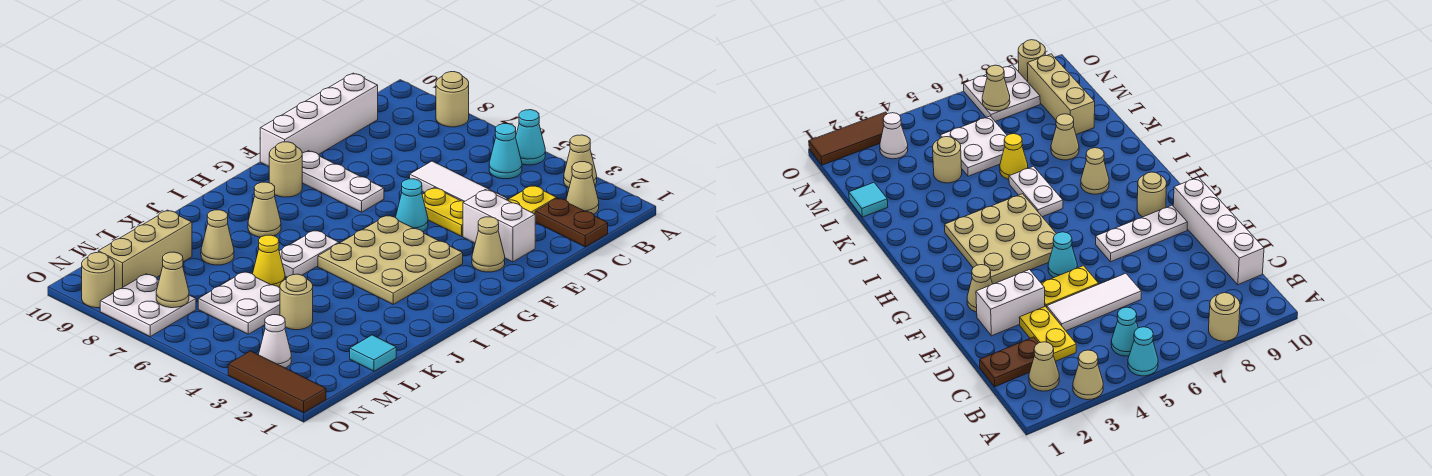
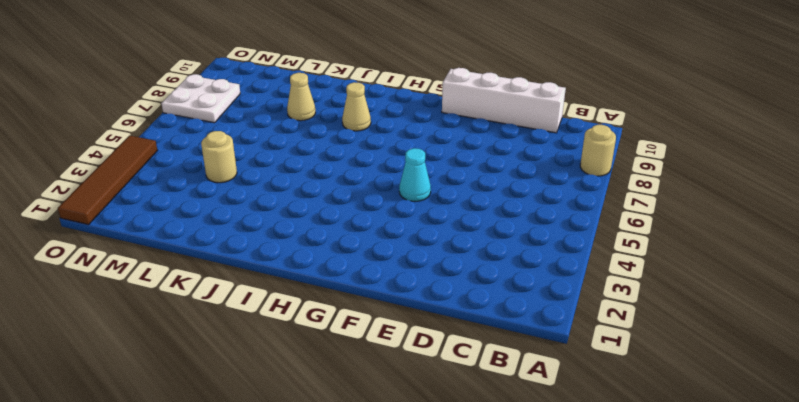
brown 1x4 tile [58,136,157,225] -> brown 1x3 tile [228,351,326,413]
none -> tan 1x1 cone [564,135,597,188]
none -> cyan 1x1 cone [516,110,545,165]
none -> tan 1x1 cone [566,162,599,214]

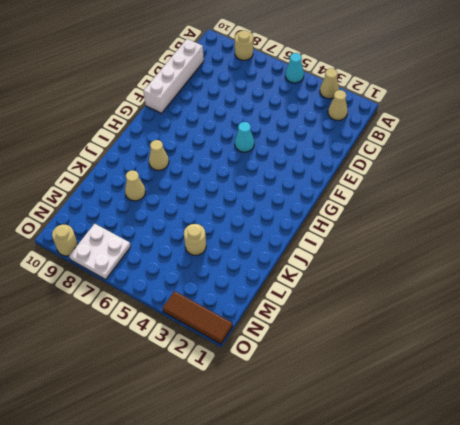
none -> cyan 1x1 cone [489,124,522,179]
none -> brown 1x2 plate [535,198,608,247]
none -> yellow 1x2 plate [508,185,557,214]

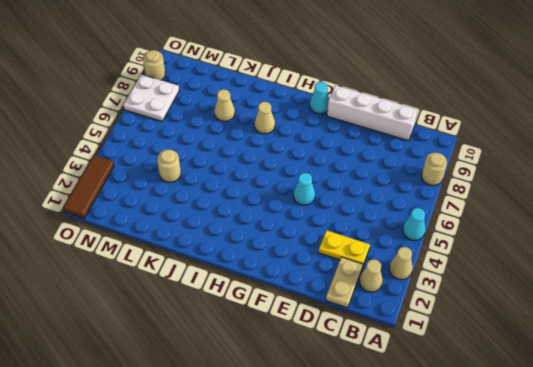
tan 1x2 plate [326,257,363,308] -> brown 1x2 plate [535,198,608,247]
cyan 1x1 cone [310,82,329,114] -> cyan 1x1 cone moved to [489,124,522,179]
none -> white 1x3 tile [410,161,508,202]
none -> white 1x2 brick [463,190,535,262]
none -> yellow 1x2 plate [422,188,464,236]

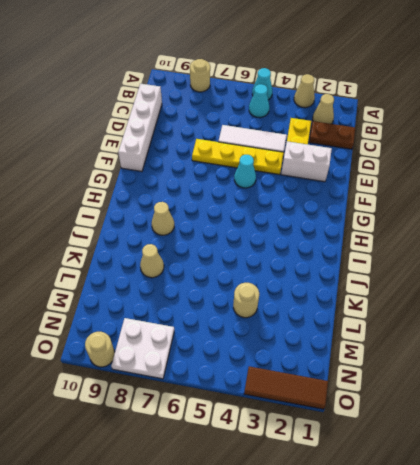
yellow 1x4 plate [192,139,284,175] -> yellow 1x2 plate [422,188,464,236]
none -> tan 1x1 cone [472,217,505,272]
none -> white 1x3 plate [302,151,384,212]
none -> tan 3x3 plate [318,215,463,304]

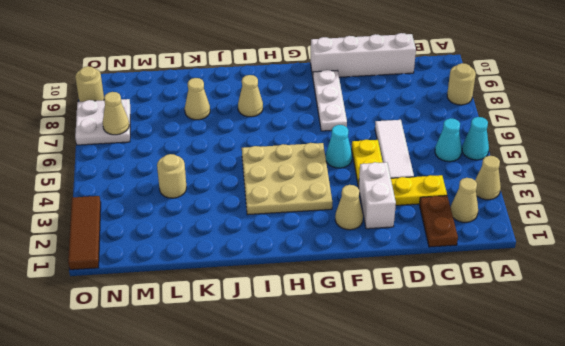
none -> tan 1x1 round brick [269,142,302,197]
none -> white 1x2 plate [279,230,339,277]
none -> yellow 1x1 cone [253,235,285,288]

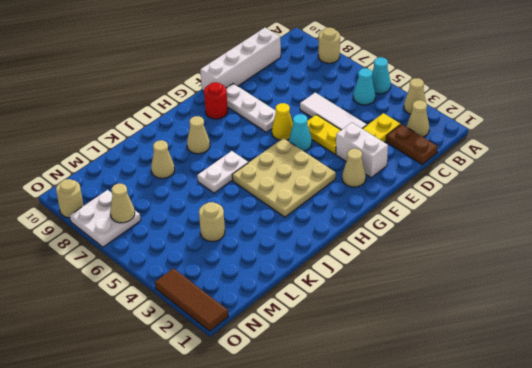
yellow 1x1 cone [272,103,293,140] -> yellow 1x1 cone moved to [253,235,285,288]
red 1x1 round brick [204,82,228,119] -> tan 1x1 round brick [269,142,302,197]
none -> cyan 1x1 tile [350,335,396,371]
none -> white 2x2 plate [198,272,280,334]
none -> tan 1x3 brick [98,210,192,291]

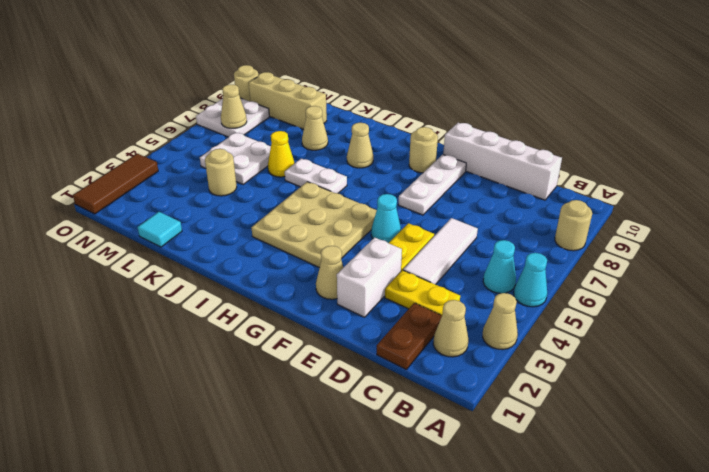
none -> white 1x1 cone [259,315,291,368]

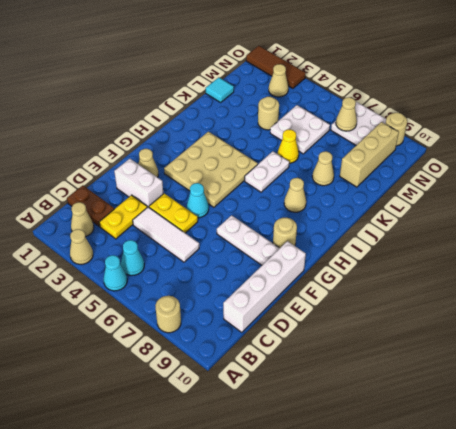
tan 1x1 cone [269,64,288,97] -> white 1x1 cone [259,315,291,368]

